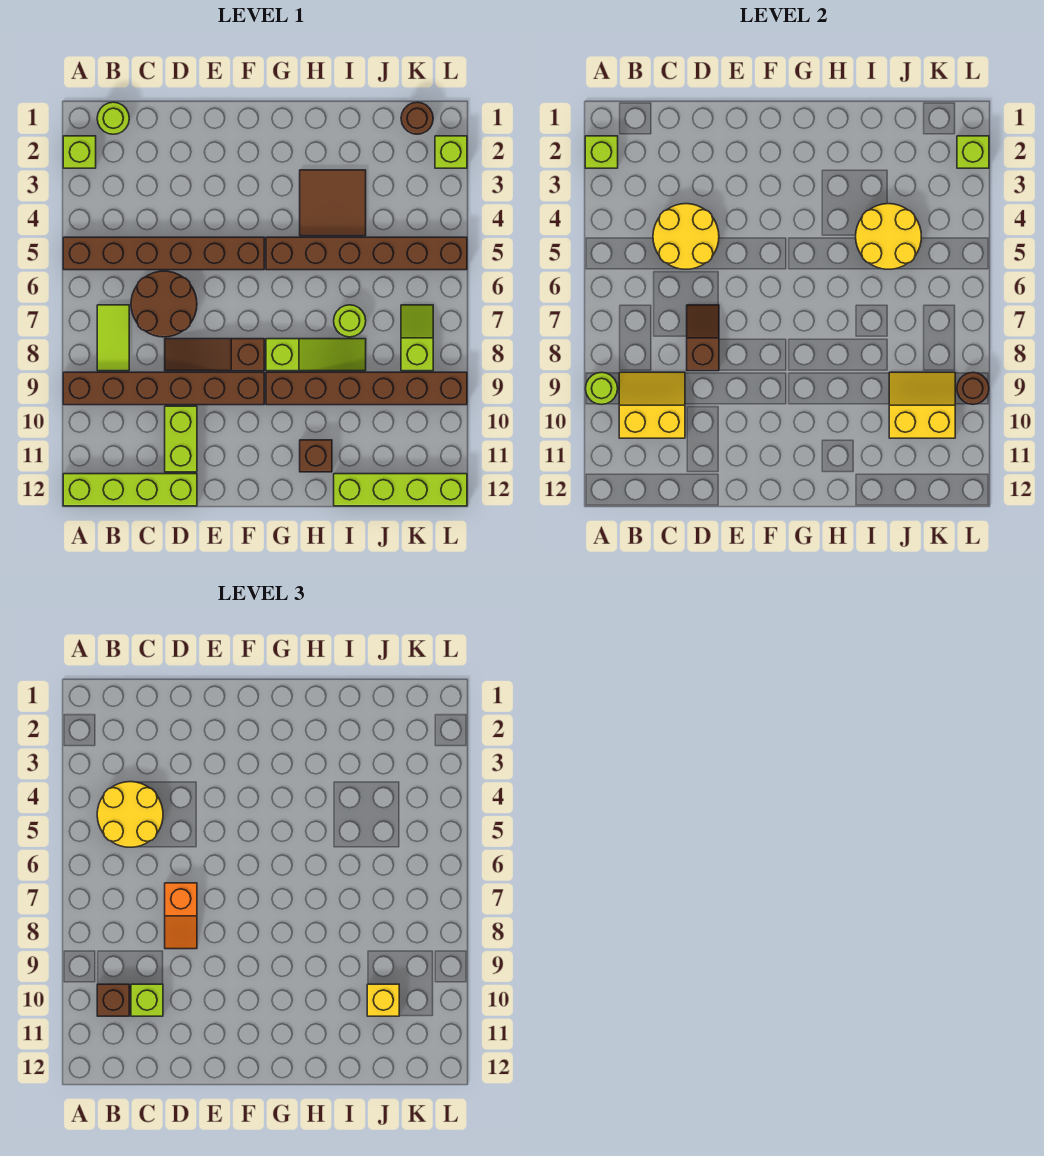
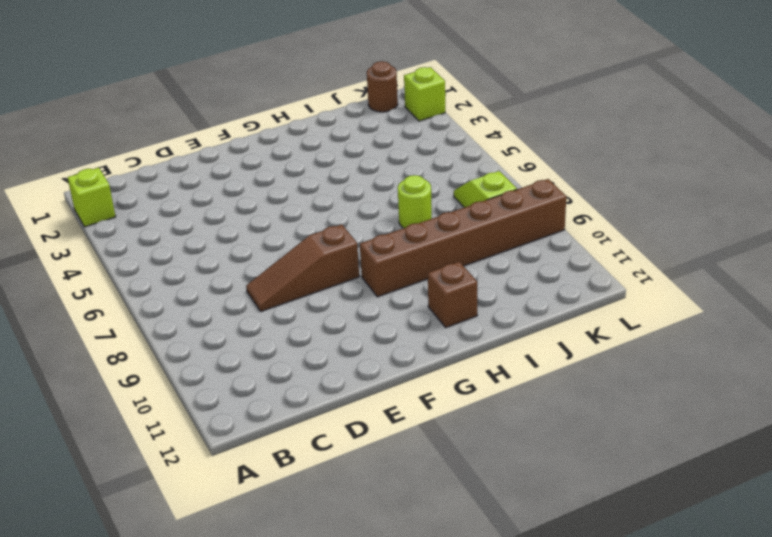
none -> brown 1x6 brick [63,237,264,270]
none -> brown 1x6 brick [63,372,264,405]
none -> lime 1x4 brick [63,474,197,506]
none -> lime 1x1 round brick [97,102,129,134]

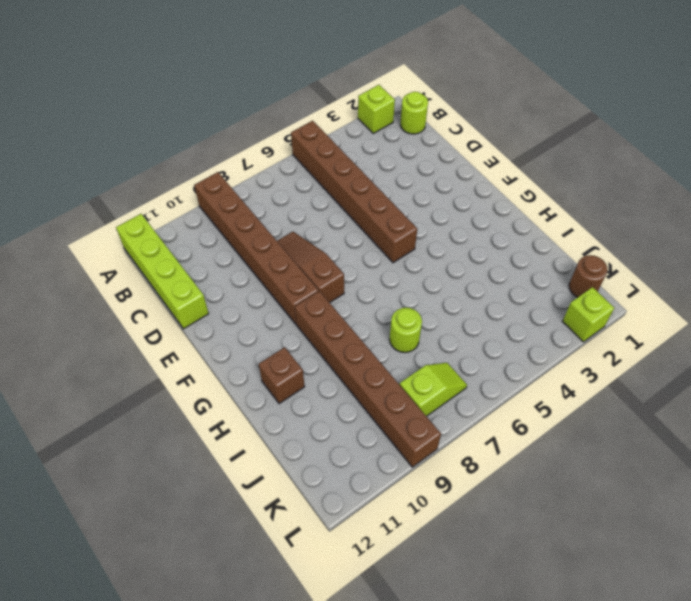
none -> lime 1x2 tile [97,305,129,371]
none -> brown 2x2 round brick [131,271,197,337]
none -> lime 1x2 brick [165,406,197,472]
none -> brown 1x6 brick [266,237,467,270]

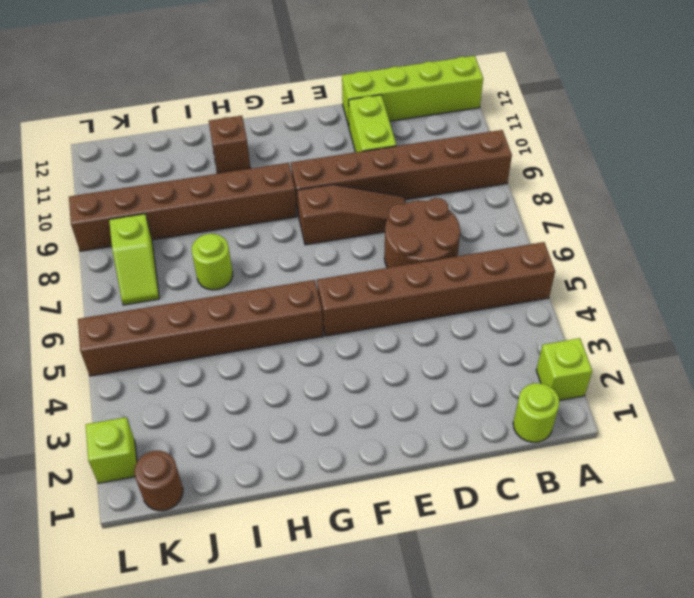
none -> lime 1x2 tile [97,305,129,371]
none -> lime 1x3 slope [266,339,366,371]
none -> brown 2x2 tile [300,170,366,236]
none -> lime 1x4 brick [334,474,467,506]

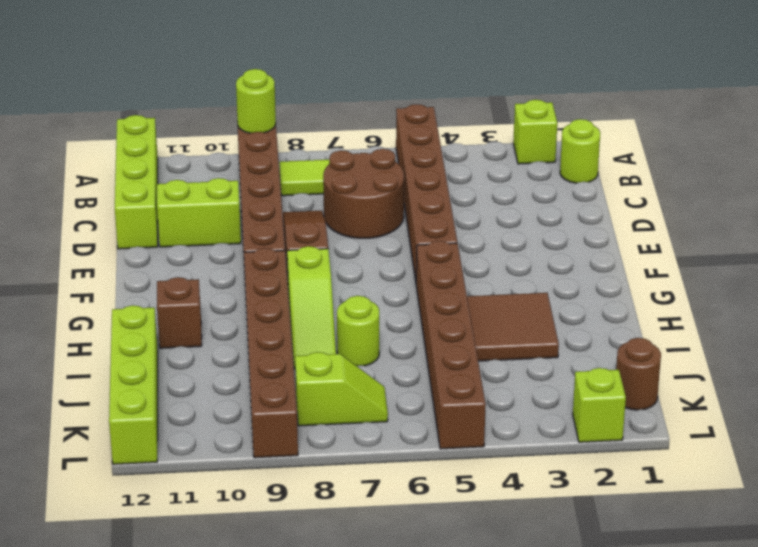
none -> lime 1x1 brick [585,136,618,168]
none -> yellow 2x2 slope [619,372,685,438]
none -> yellow 2x2 round brick [653,204,719,269]
none -> brown 1x2 slope [687,305,719,371]

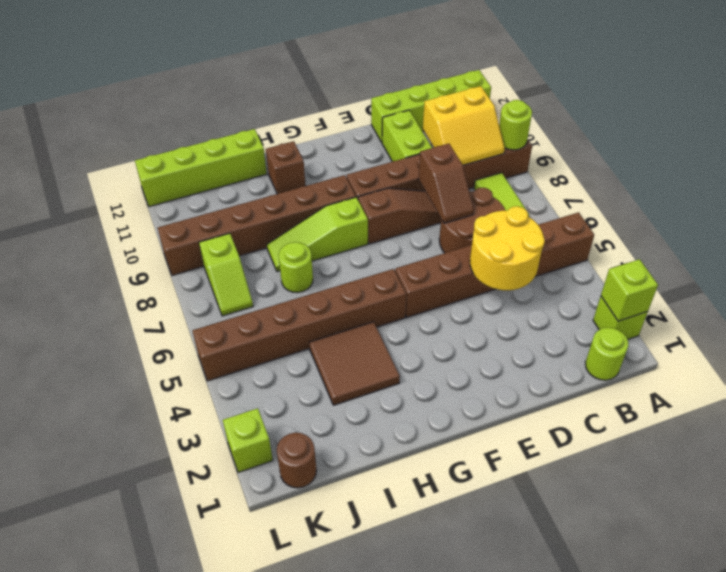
none -> yellow 2x2 round brick [856,204,921,269]
none -> yellow 2x2 slope [889,372,955,438]
none -> lime 1x1 brick [957,136,989,168]
none -> brown 1x1 round brick [957,372,989,404]

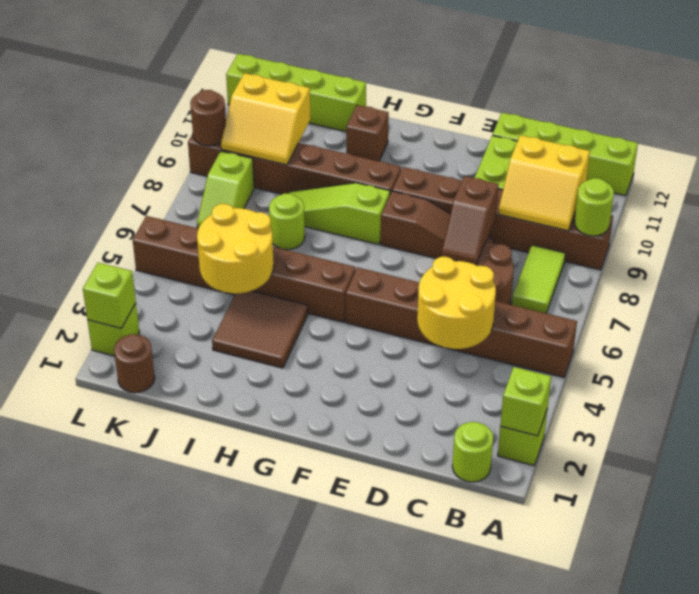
none -> yellow 2x2 round brick [97,782,163,847]
none -> brown 1x1 brick [97,984,129,1016]
none -> lime 1x1 brick [131,984,163,1016]
none -> orange 1x2 slope [165,883,197,949]

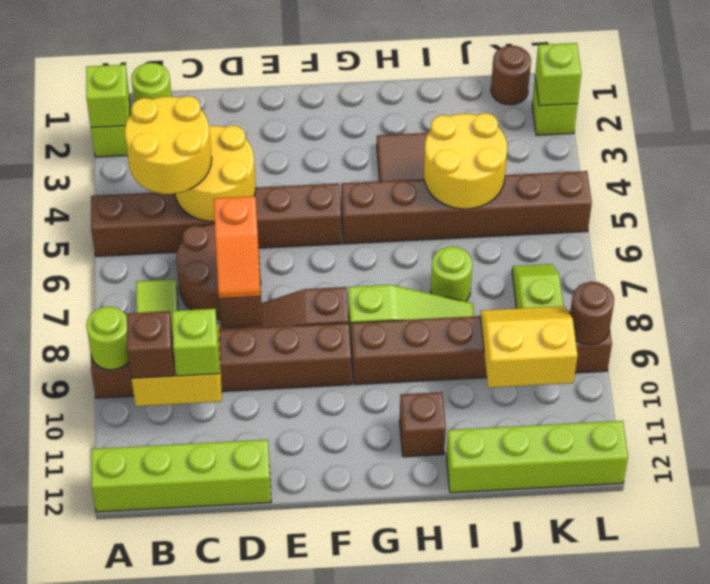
none -> lime 1x2 brick [165,406,197,472]
none -> yellow 1x1 brick [367,984,399,1016]

